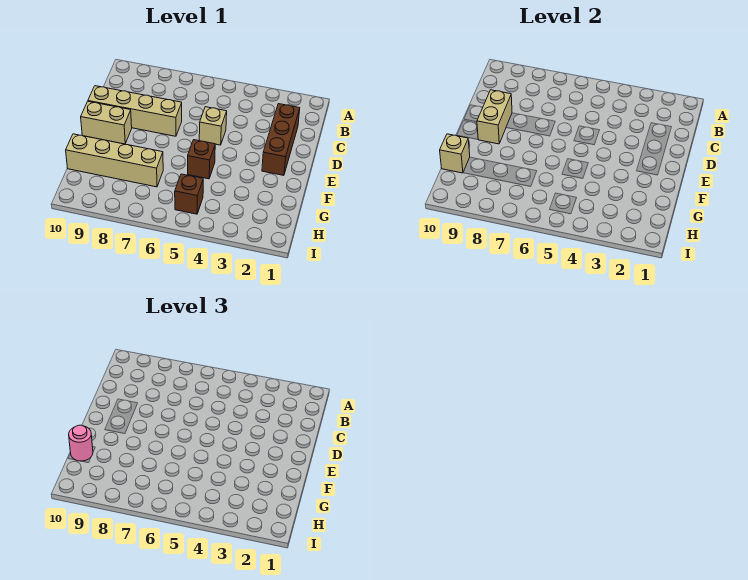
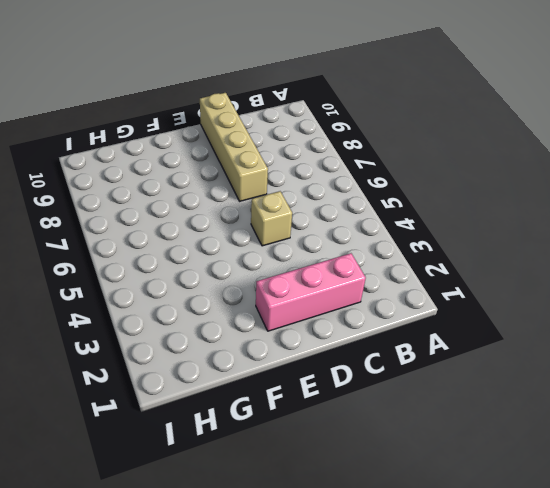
pink 1x3 brick [256,253,366,331] -> brown 1x3 brick [262,104,300,175]
none -> tan 1x2 brick [81,102,132,144]
none -> brown 1x1 brick [188,140,215,179]

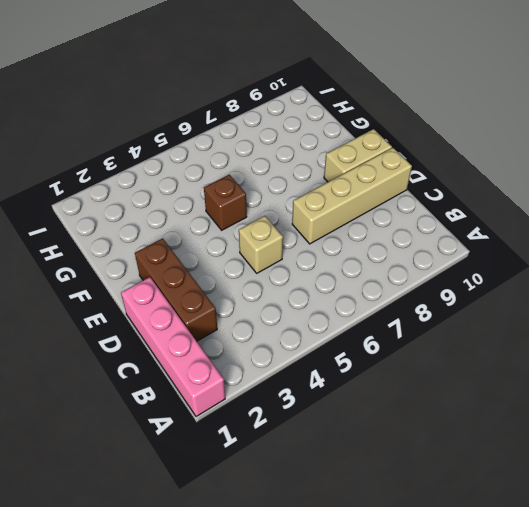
pink 1x4 brick [121,277,225,417] -> none
none -> tan 1x4 brick [66,134,163,187]
none -> brown 1x1 brick [175,174,203,214]

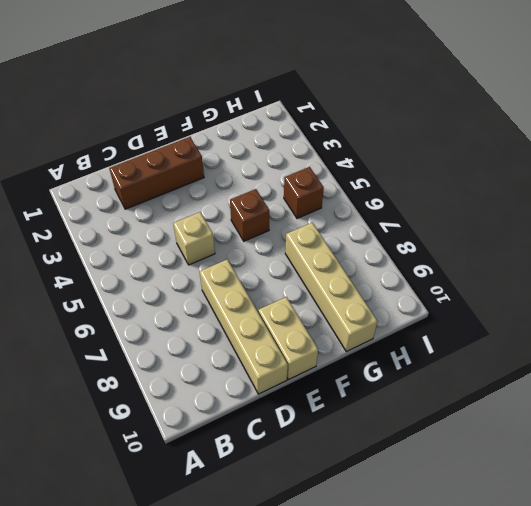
none -> tan 1x2 brick [477,90,512,144]
none -> tan 1x1 brick [440,134,470,173]

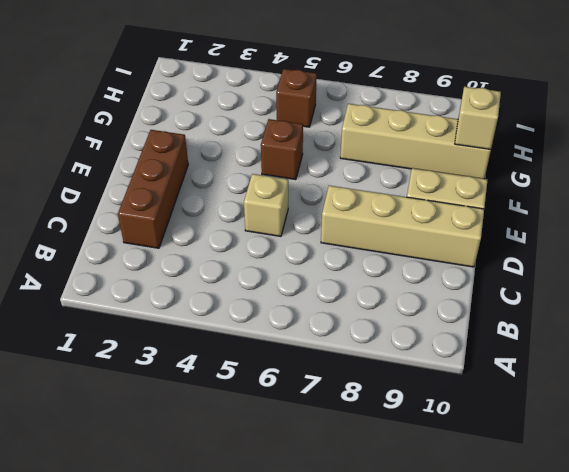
none -> tan 1x2 brick [477,90,512,144]
none -> pink 1x1 round brick [69,425,93,461]

